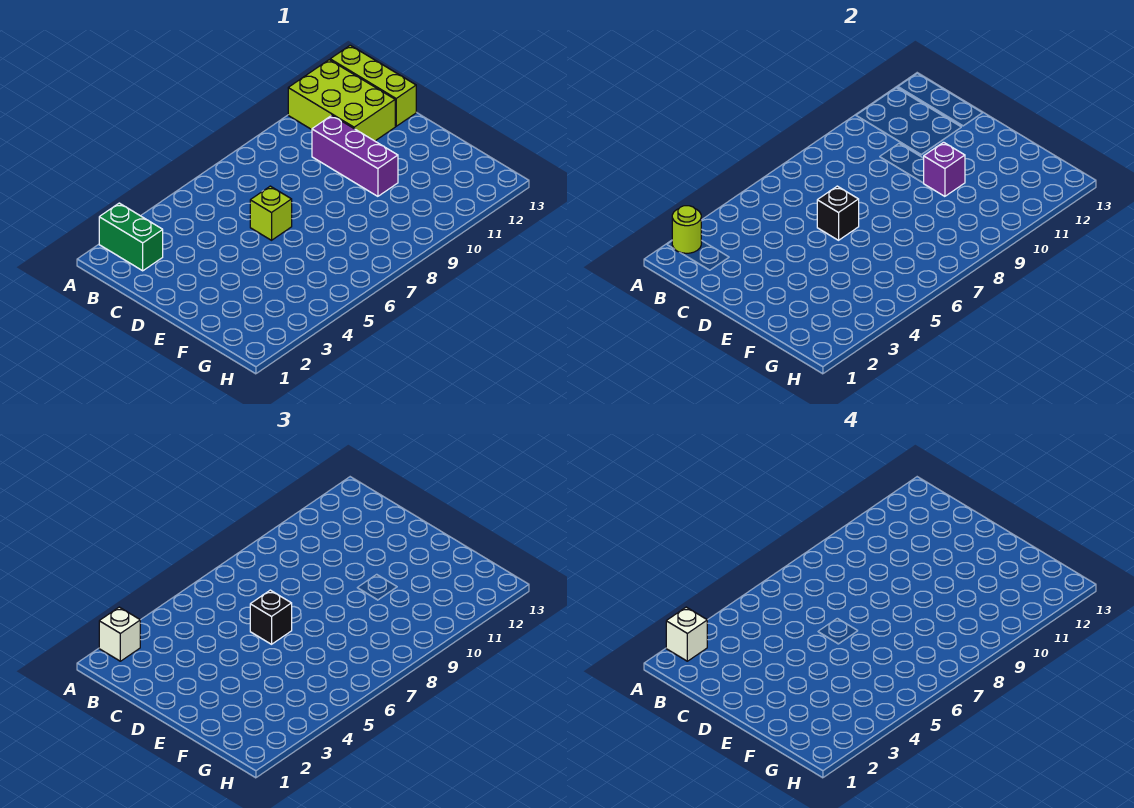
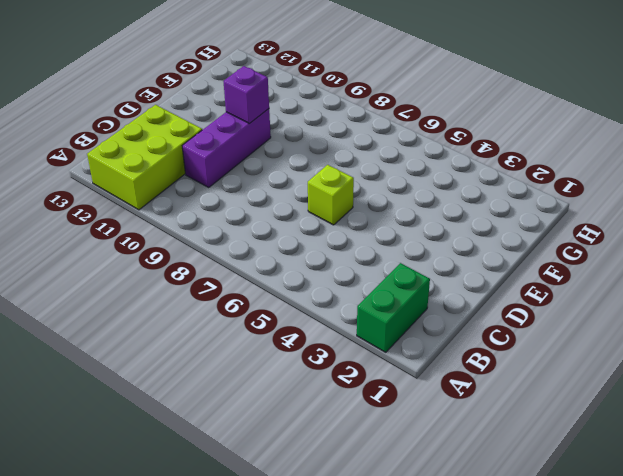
none -> lime 1x3 brick [330,45,416,126]
none -> lime 1x1 round brick [672,206,701,253]

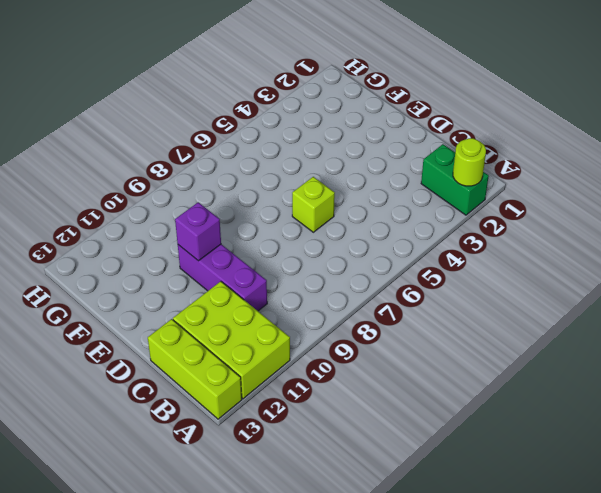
none -> black 1x1 brick [817,186,859,240]
none -> white 1x1 brick [99,607,140,661]

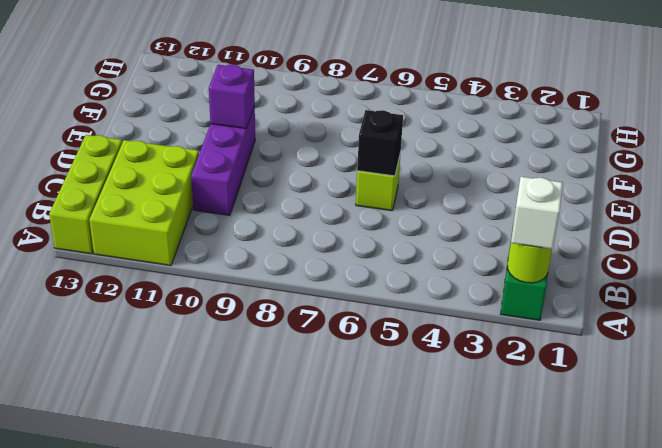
none -> black 1x1 brick [250,590,292,644]
none -> white 1x1 brick [666,607,707,661]

